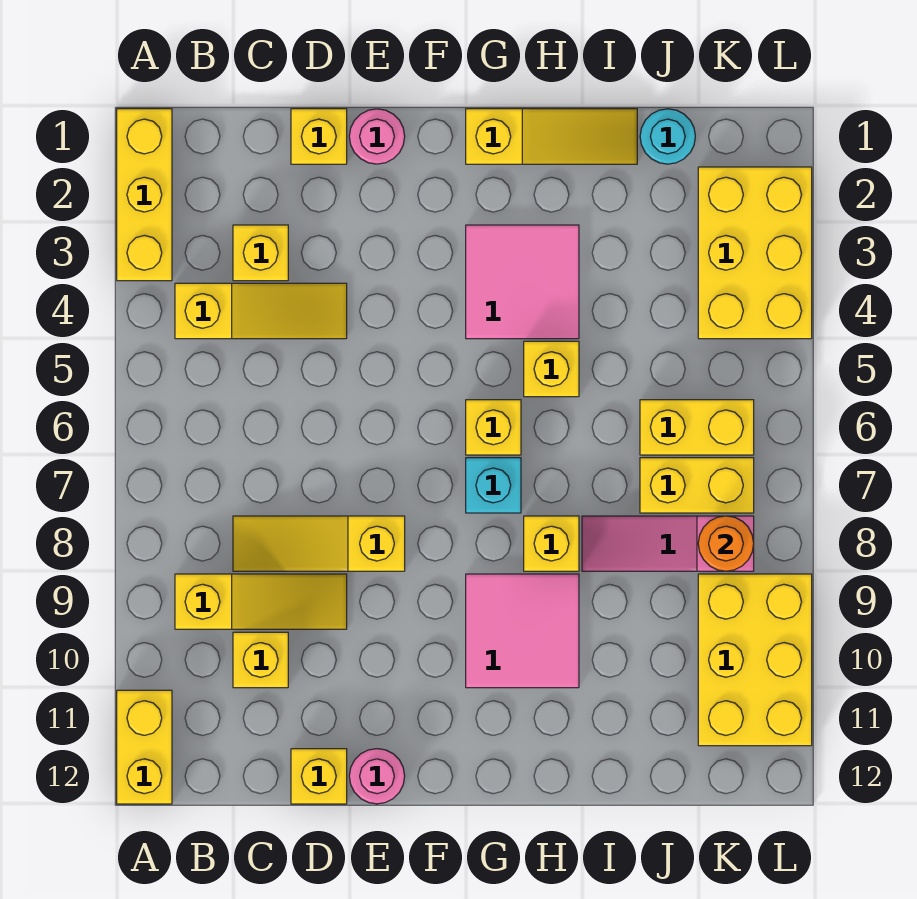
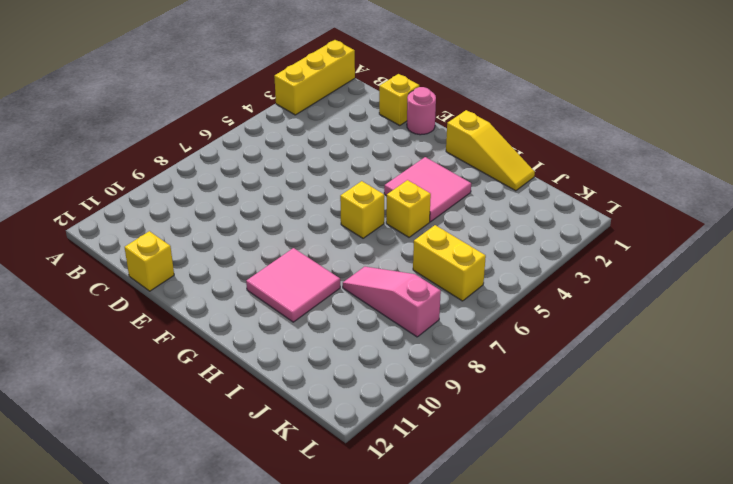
none -> yellow 1x2 brick [117,690,172,804]
none -> yellow 1x3 slope [175,283,347,339]
none -> yellow 1x3 slope [175,574,347,629]

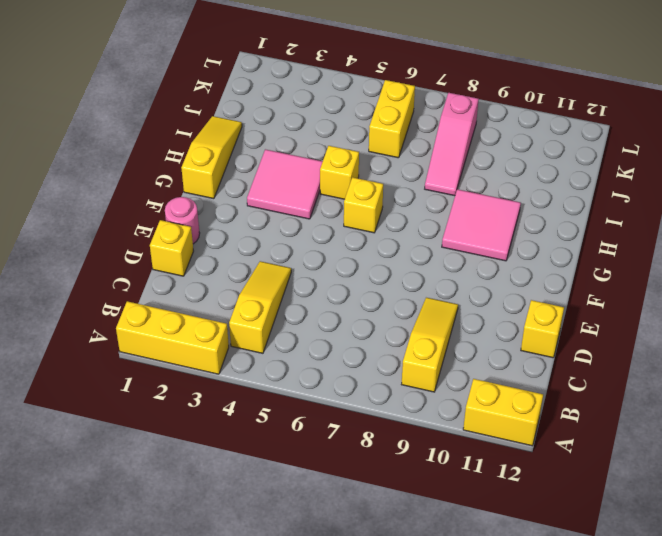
none -> yellow 1x1 brick [233,225,288,281]
none -> yellow 1x3 slope [233,516,405,571]
none -> yellow 1x1 brick [233,632,288,688]

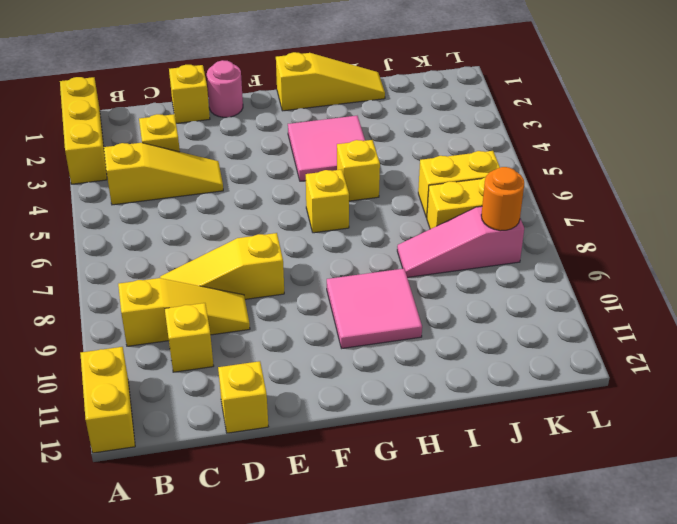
none -> pink 1x1 round brick [349,749,405,804]
none -> cyan 1x1 brick [466,458,521,513]
none -> yellow 1x1 brick [524,516,579,571]

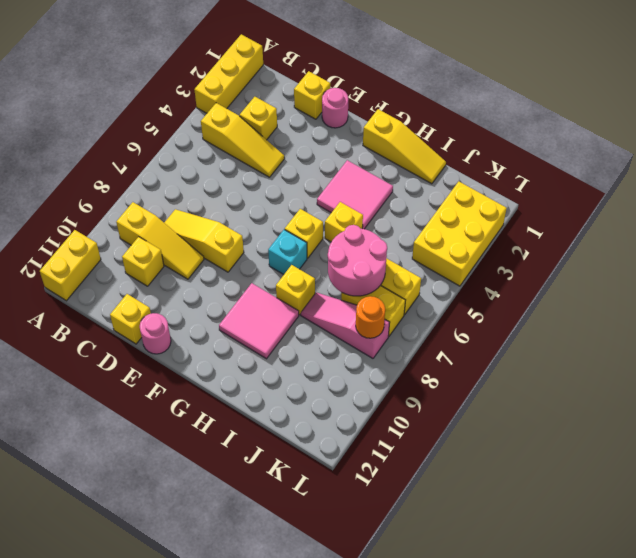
pink 2x2 round brick [328,225,387,296] -> none
none -> cyan 1x1 round brick [640,109,695,164]
none -> yellow 2x3 brick [698,574,812,746]

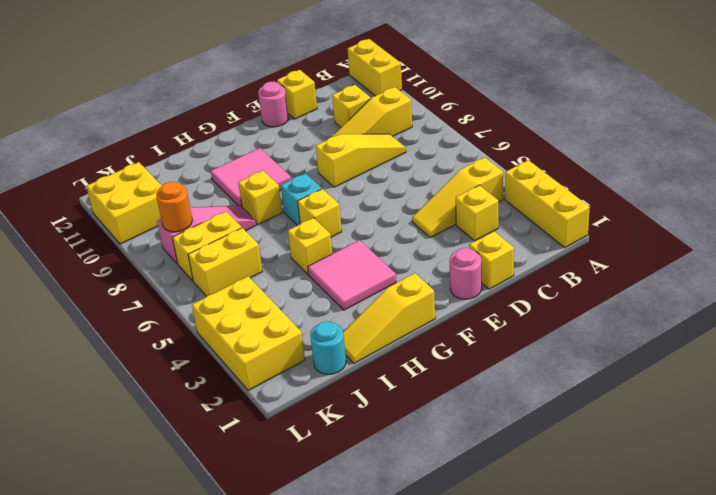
yellow 2x2 brick [86,162,162,244] -> yellow 2x3 brick [698,574,812,746]

